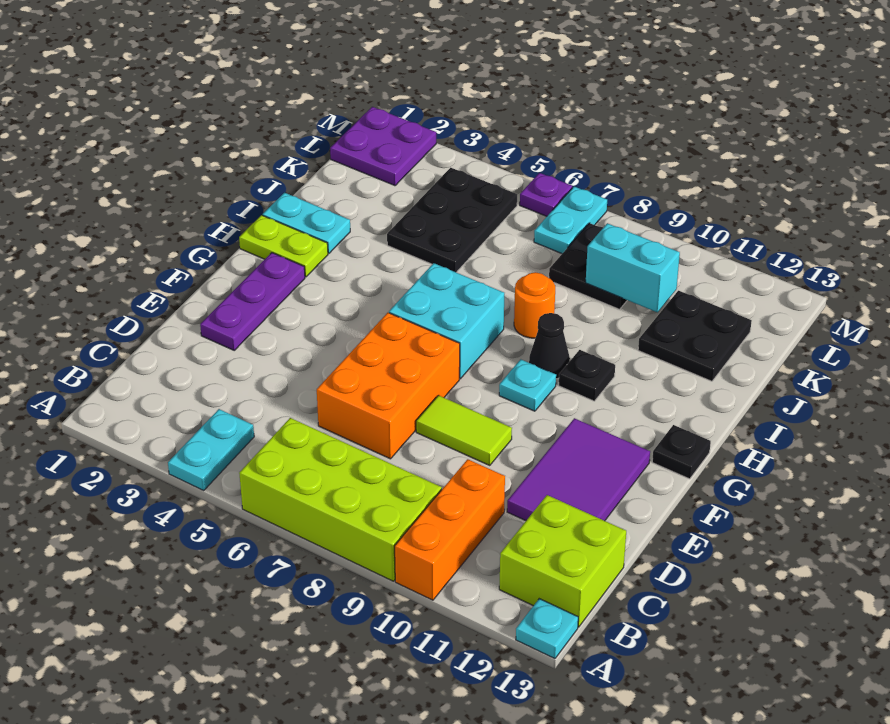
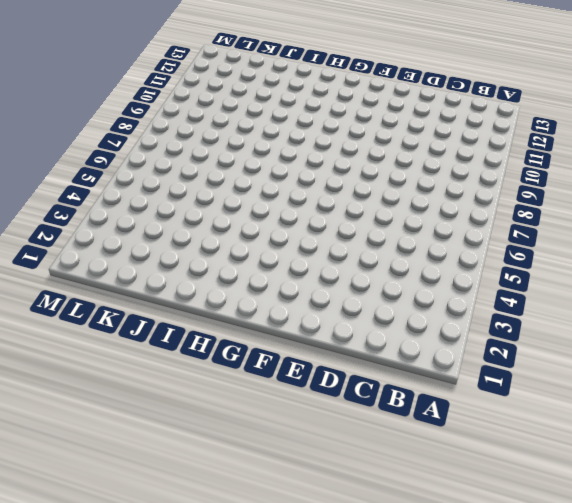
none -> cyan 1x2 plate [168,409,254,490]
none -> lime 2x4 brick [239,418,442,581]
none -> orange 1x3 brick [395,459,505,600]

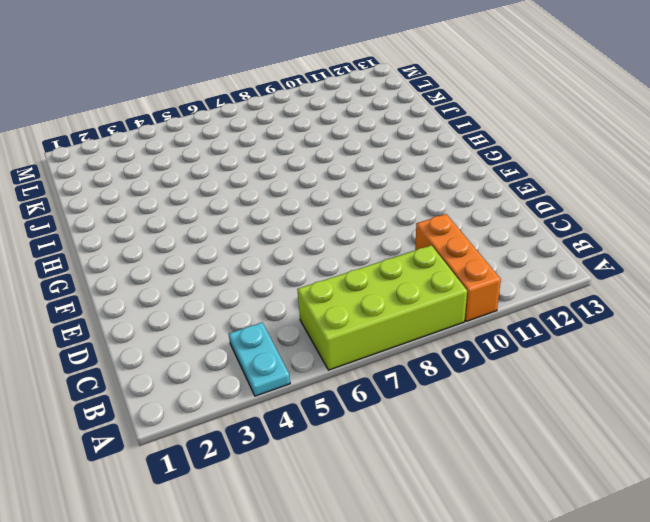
none -> cyan 1x1 plate [516,599,578,659]
none -> lime 2x2 brick [499,495,626,627]
none -> orange 2x3 brick [317,313,460,459]

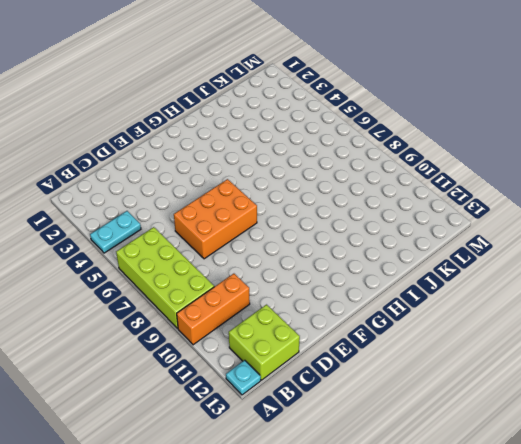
none -> purple 2x3 tile [507,418,650,521]
none -> purple 1x3 plate [200,253,305,350]
none -> lime 1x2 tile [416,395,512,466]

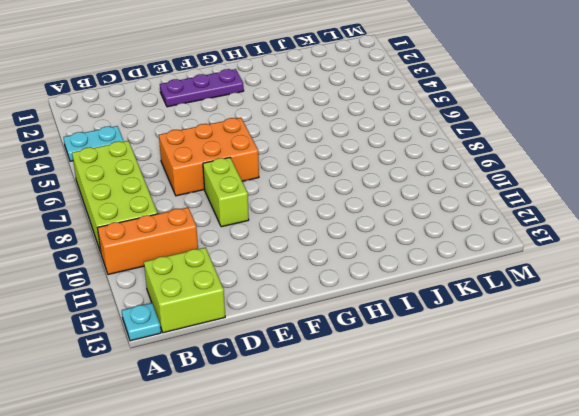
lime 1x2 brick [203,158,249,227] -> lime 1x2 tile [416,395,512,466]
none -> purple 2x3 tile [507,418,650,521]
none -> cyan 2x2 brick [389,263,504,379]
none -> cyan 1x1 plate [499,359,556,411]

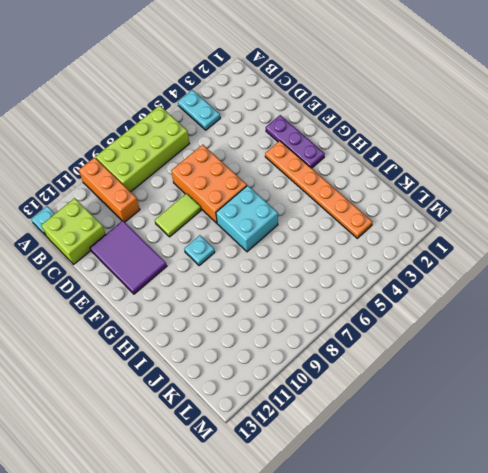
orange 1x6 plate [265,141,372,238] -> none
none -> black 1x1 plate [652,425,711,479]
none -> lime 1x2 plate [239,215,328,277]
none -> black 1x1 cone [529,313,570,379]

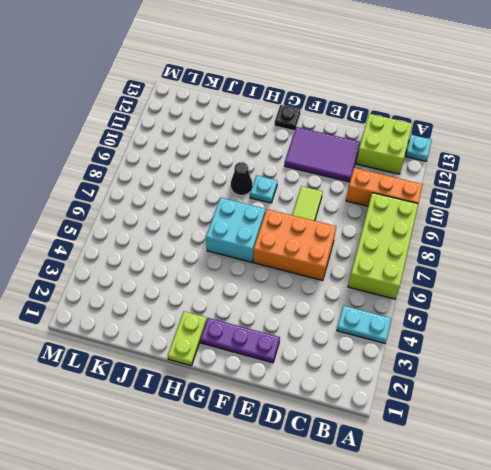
none -> black 1x1 plate [559,350,615,401]
none -> cyan 1x2 plate [263,193,350,253]
none -> orange 1x1 round brick [514,272,555,338]

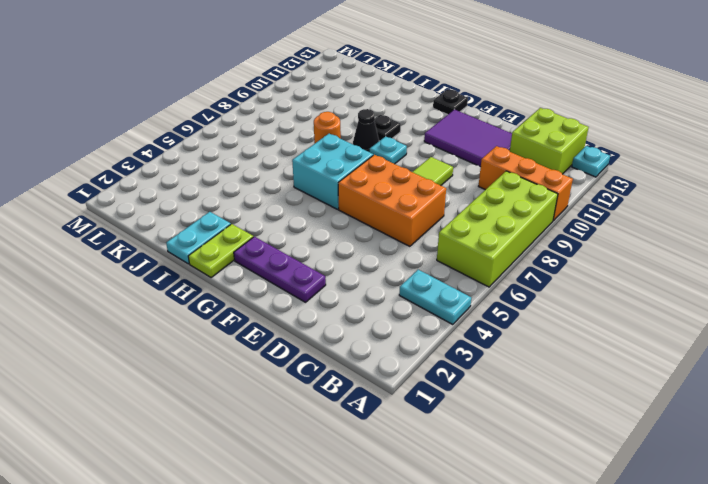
none -> black 2x3 plate [387,168,517,272]
none -> black 2x2 plate [638,291,752,381]
none -> black 2x2 plate [549,223,627,309]

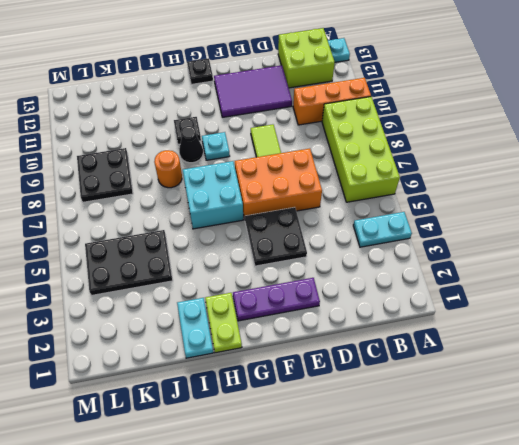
black 2x2 plate [245,207,307,266] -> black 2x2 plate moved to [638,291,752,381]
none -> purple 2x2 plate [330,107,436,186]
none -> cyan 1x2 plate [534,187,607,254]
none -> purple 1x1 plate [520,173,572,216]

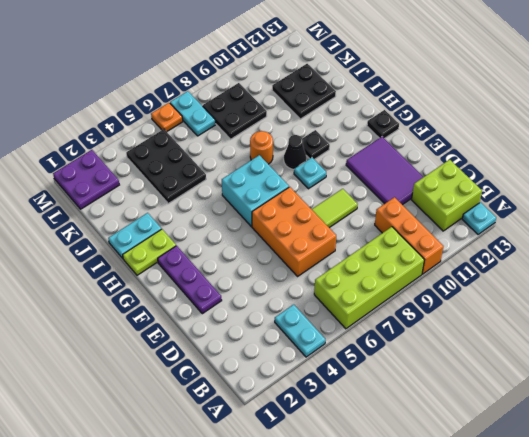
orange 1x1 plate [151,103,183,132] -> purple 1x1 plate [520,173,572,216]
none -> cyan 1x2 brick [586,223,680,312]

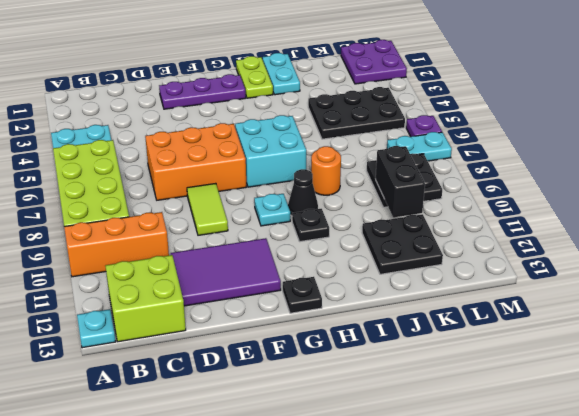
black 1x2 brick [376,146,425,217] -> cyan 1x2 brick [586,223,680,312]

